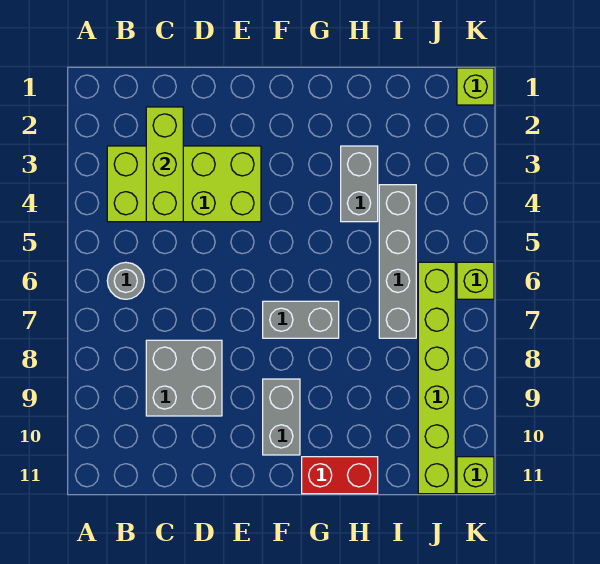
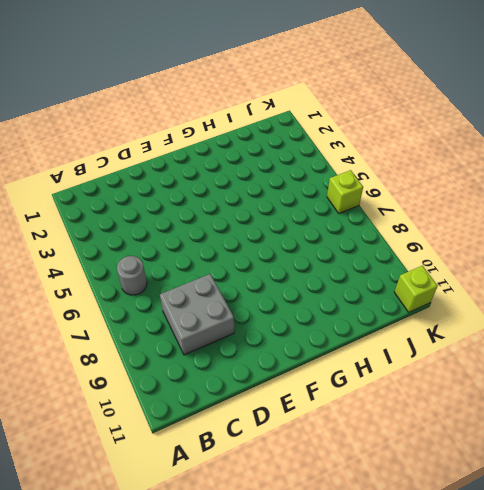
none -> lime 2x4 brick [107,146,261,222]
none -> grey 1x2 brick [263,301,339,338]
none -> grey 1x2 brick [263,379,300,455]

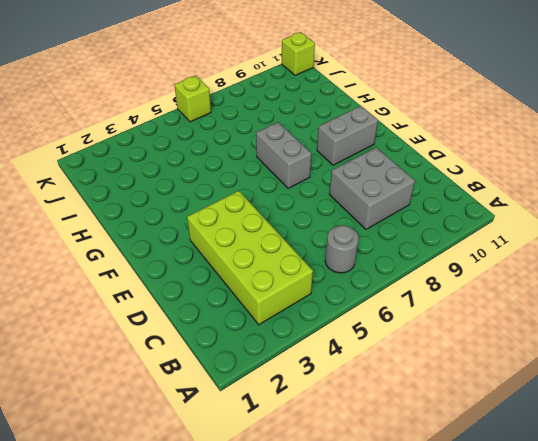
none -> red 1x2 brick [302,457,378,494]
none -> grey 1x2 brick [341,146,378,222]
none -> grey 1x4 brick [379,185,416,338]

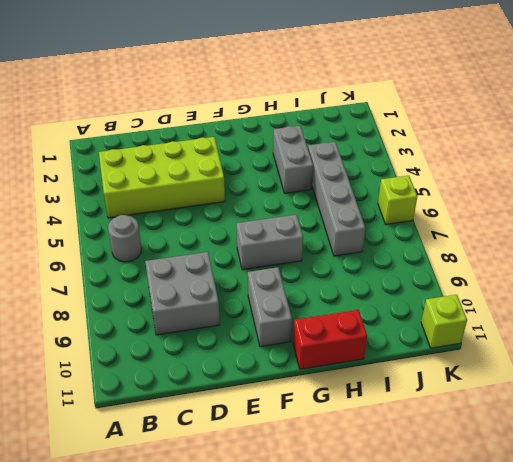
none -> lime 1x6 brick [418,262,455,494]
none -> lime 1x1 brick [457,68,494,105]
none -> lime 1x3 brick [146,107,183,222]

